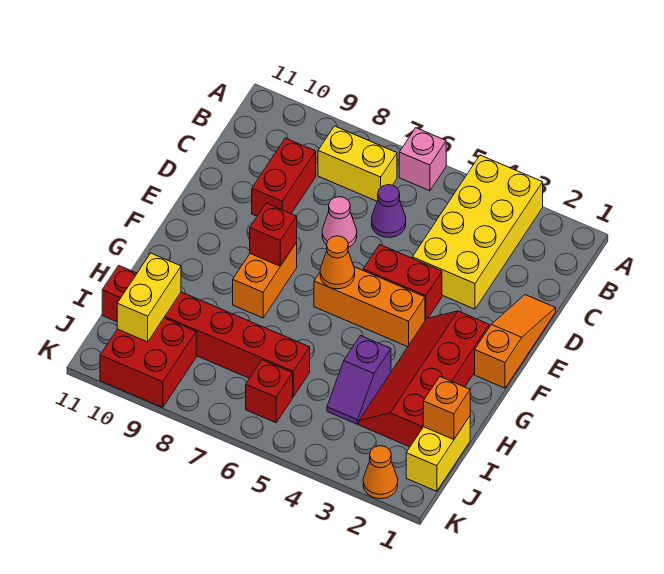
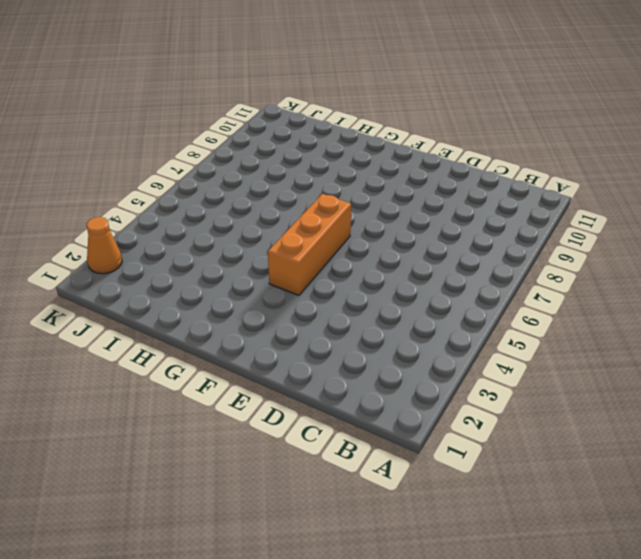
none -> yellow 2x4 brick [412,155,543,309]
none -> pink 1x1 brick [399,128,446,191]
none -> yellow 1x2 brick [318,126,397,201]

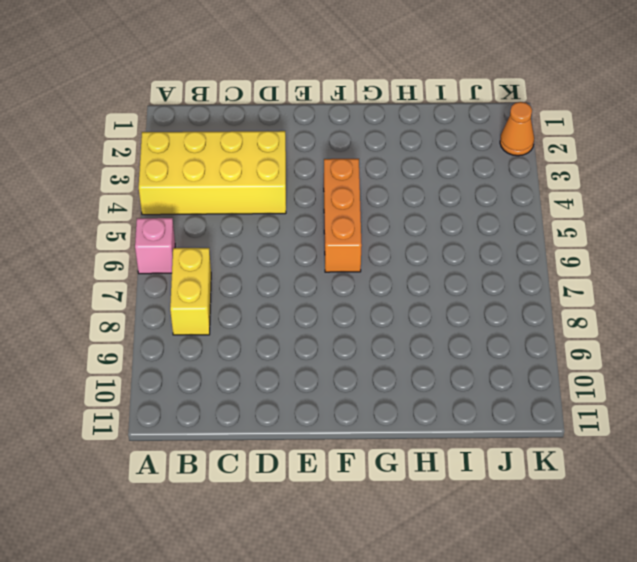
none -> purple 1x1 cone [372,185,406,237]
none -> red 1x2 brick [252,138,316,216]
none -> orange 1x3 slope [475,295,556,388]

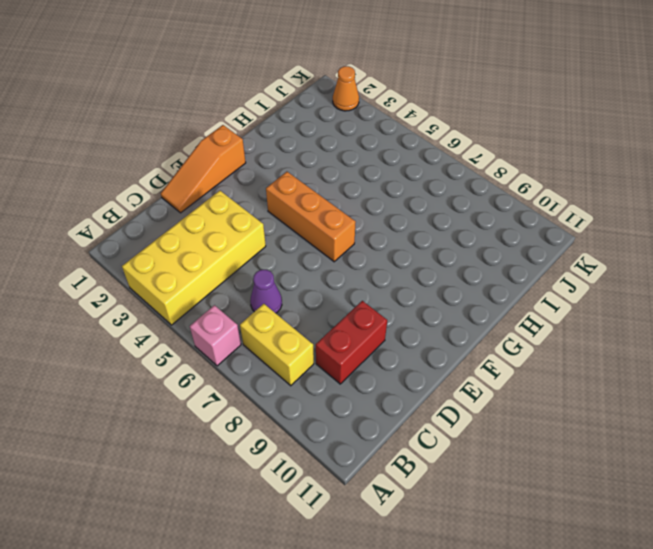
none -> pink 1x1 cone [322,197,357,247]
none -> red 1x2 brick [363,245,442,320]
none -> red 2x4 slope [359,311,489,447]

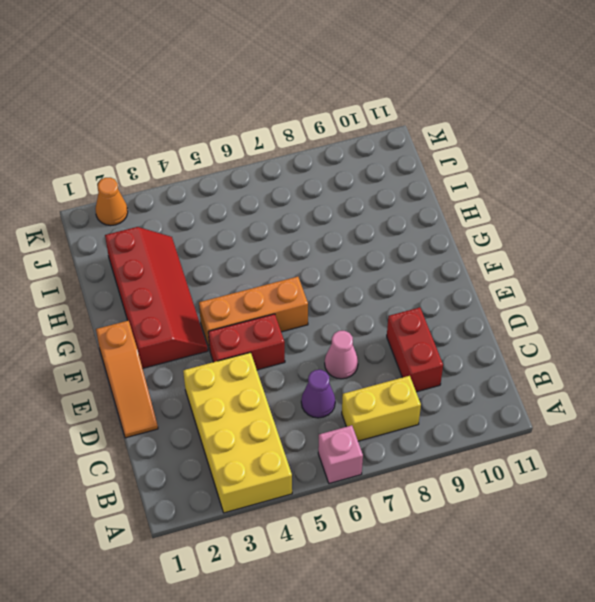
none -> orange 1x2 brick [233,242,297,318]
none -> purple 1x2 slope [327,336,391,424]
none -> yellow 1x2 brick [406,416,470,491]

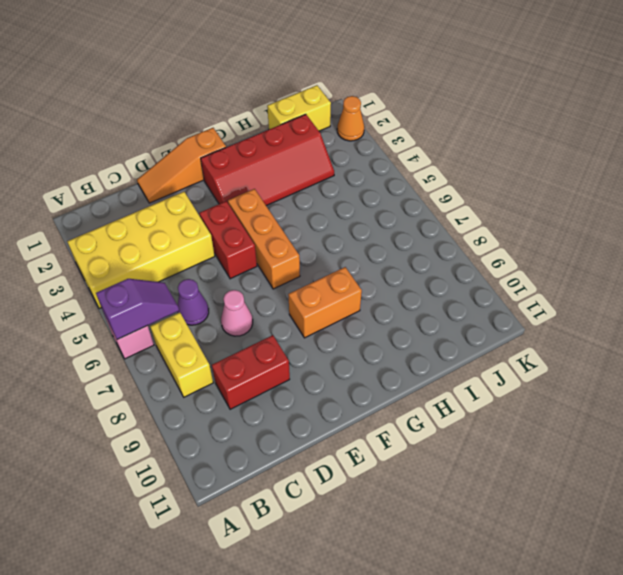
purple 1x2 slope [96,279,179,339] -> purple 1x2 slope moved to [327,336,391,424]
none -> red 1x6 brick [102,265,310,397]
none -> red 1x1 brick [246,360,293,423]
none -> red 2x2 brick [100,318,196,407]

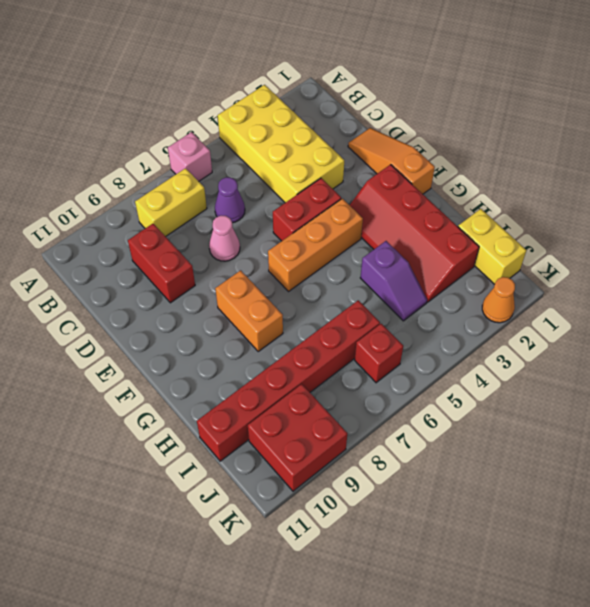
none -> orange 1x1 cone [320,236,355,289]
none -> red 1x1 brick [250,203,297,266]
none -> orange 1x1 brick [423,377,470,440]

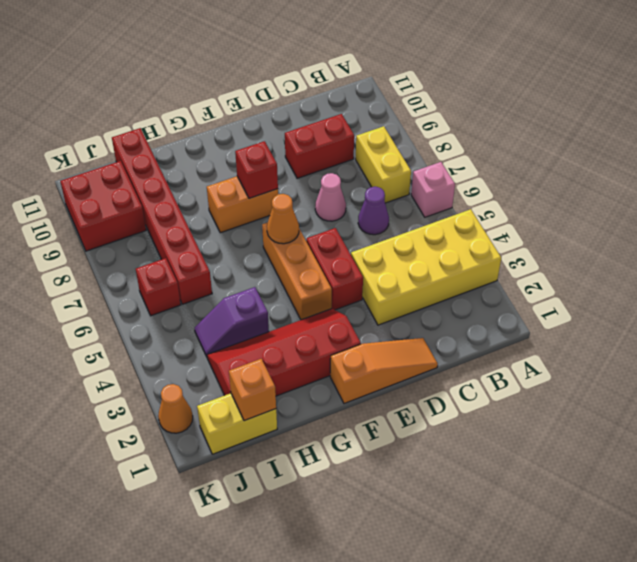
none -> yellow 1x2 brick [117,253,181,342]

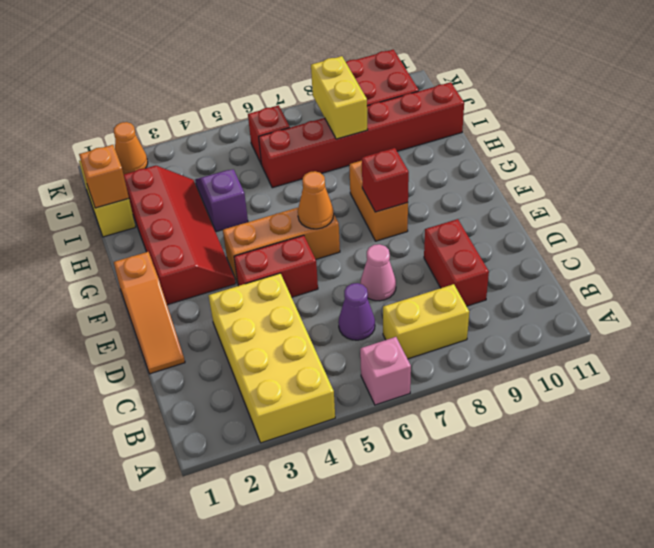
yellow 1x2 brick [311,56,368,139] -> yellow 1x2 brick moved to [117,253,181,342]

